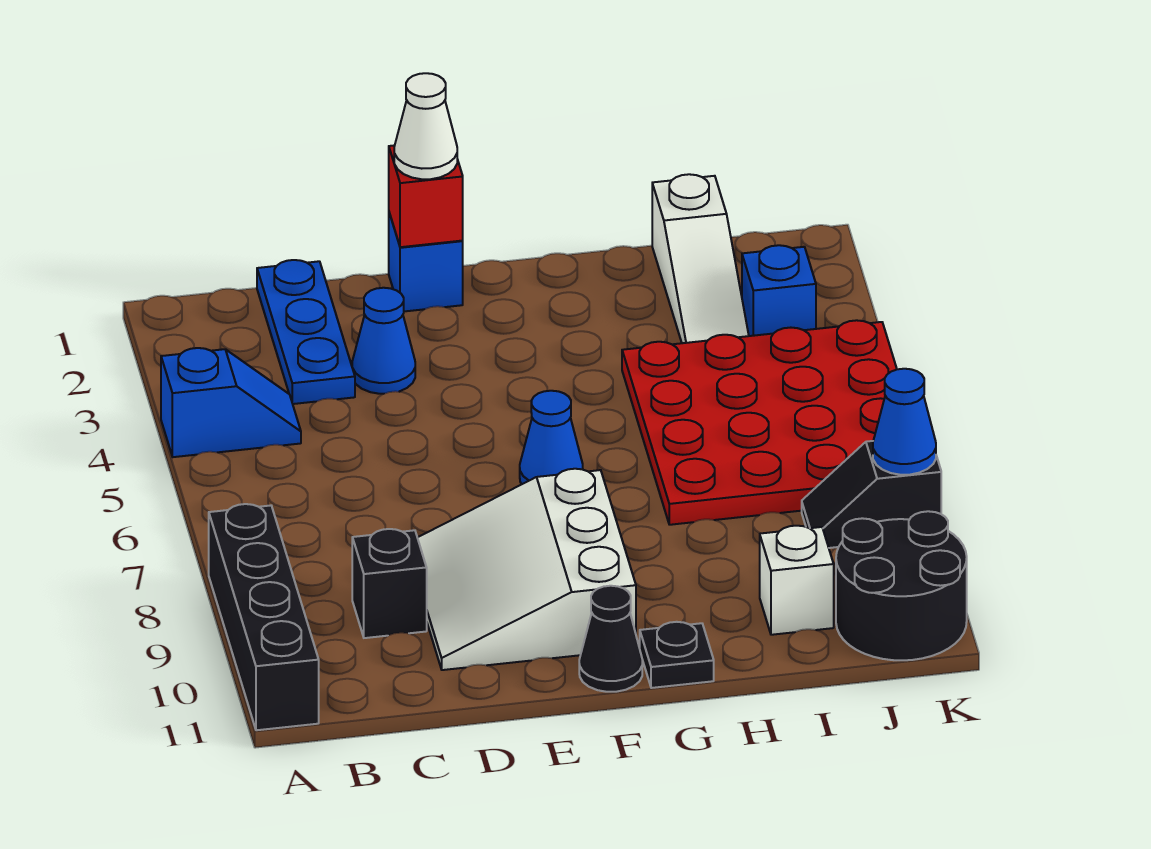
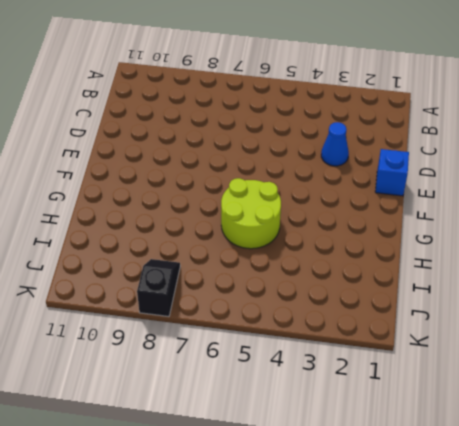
lime 2x2 round brick [221,178,281,249] -> red 4x4 plate [622,320,897,525]
none -> blue 1x2 slope [161,348,301,457]
none -> black 1x4 brick [209,504,319,730]
none -> blue 1x3 plate [257,260,355,404]

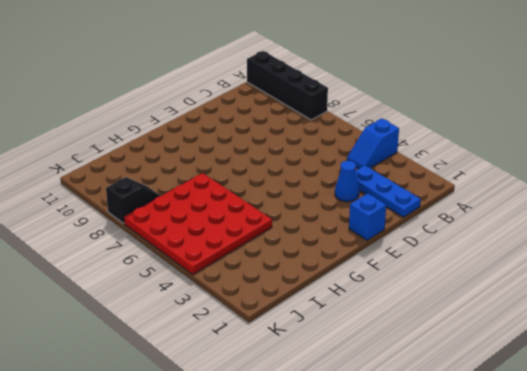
none -> black 1x1 brick [352,529,427,638]
none -> white 3x3 slope [417,469,636,670]
none -> blue 1x1 cone [520,391,583,484]

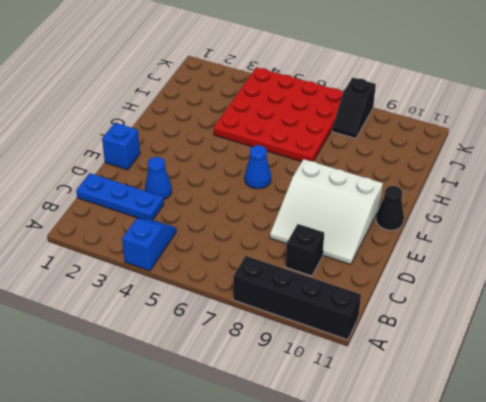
none -> black 1x1 plate [640,622,714,688]
none -> white 1x3 slope [652,174,749,343]
none -> white 1x1 brick [760,526,834,635]

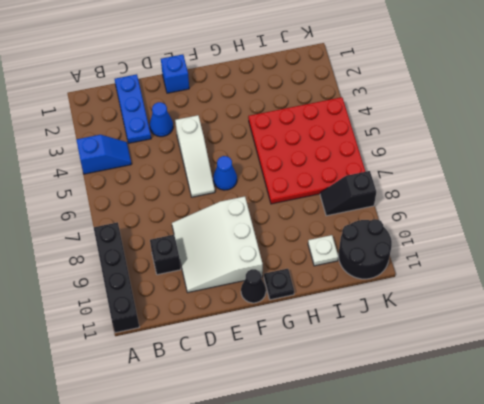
white 1x3 slope [175,115,215,197] -> white 1x3 slope moved to [652,174,749,343]
white 1x1 plate [308,235,338,266] -> white 1x1 brick [760,526,834,635]
none -> blue 1x1 brick [742,245,816,336]
none -> red 1x1 brick [389,145,463,247]
none -> blue 1x1 cone [873,369,936,475]

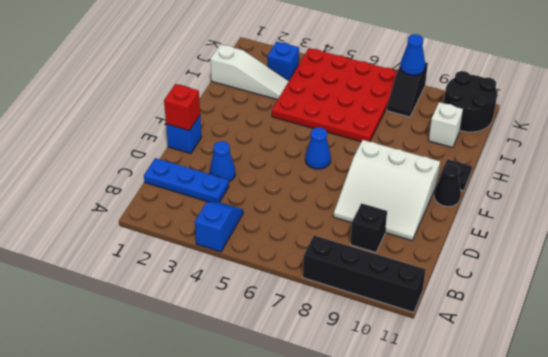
none -> white 1x1 cone [394,73,457,179]

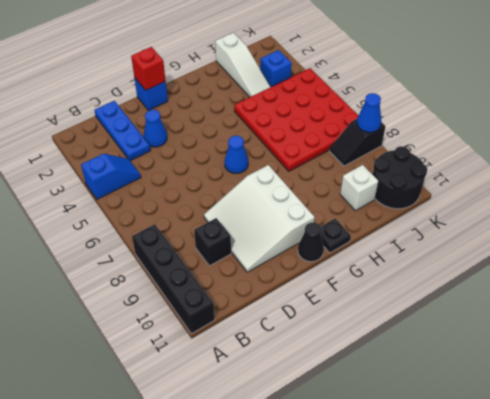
none -> white 1x1 cone [394,73,457,179]

